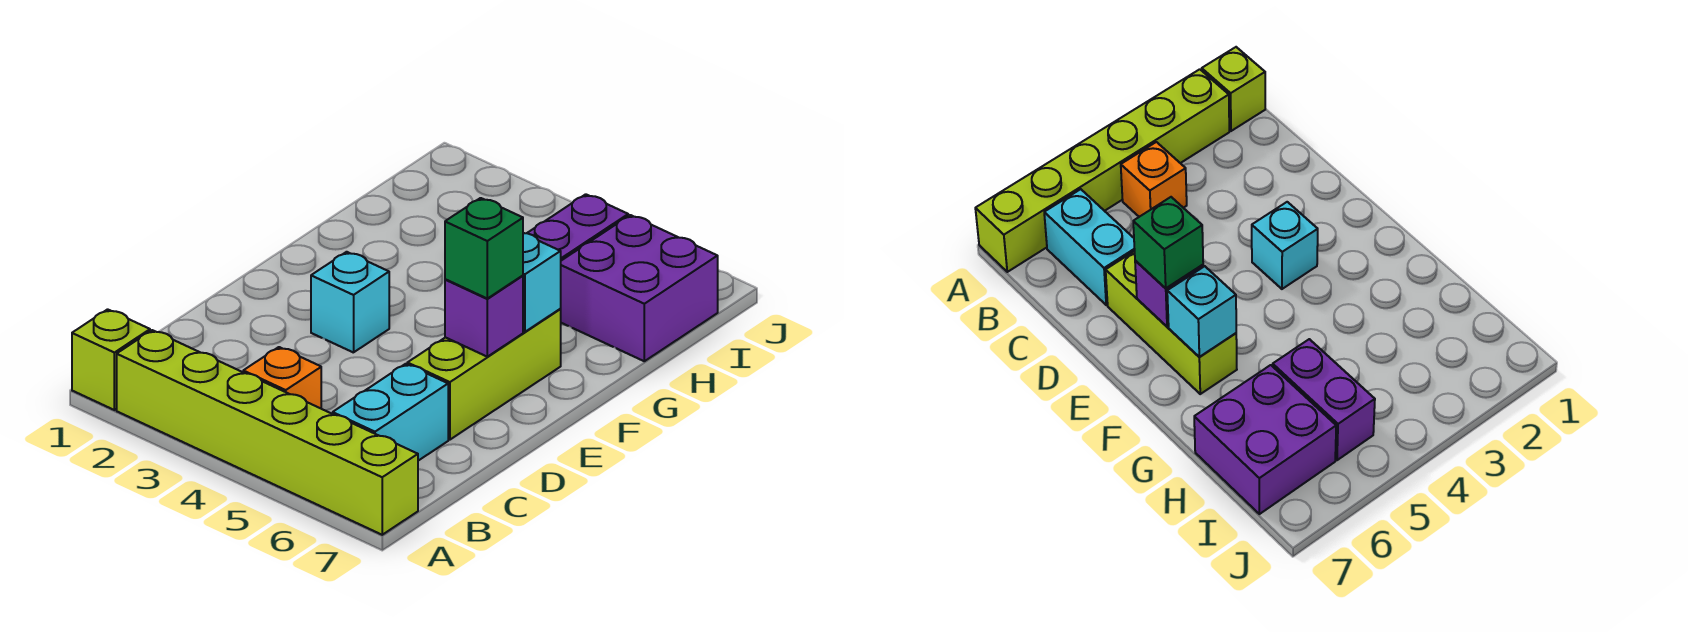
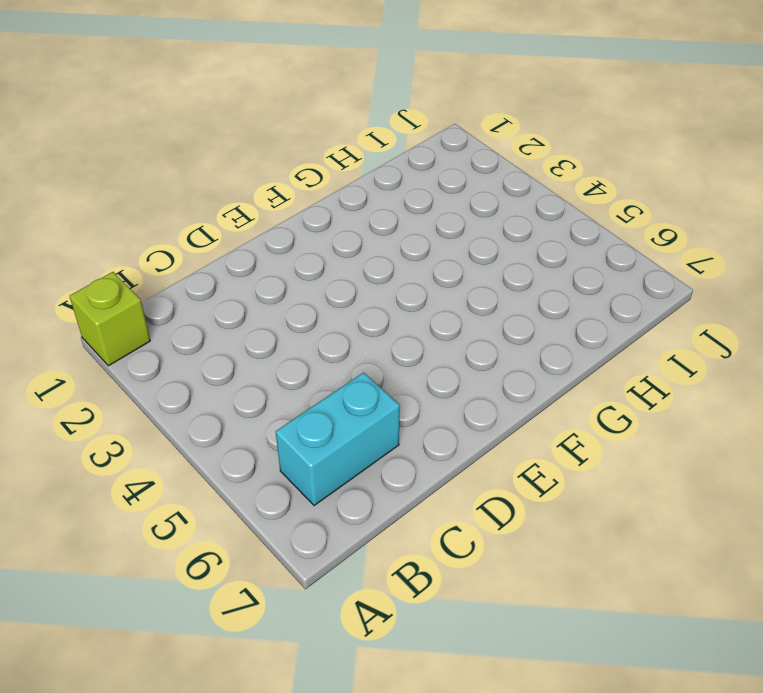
none -> lime 1x6 brick [117,330,418,535]
none -> orange 1x1 brick [243,347,321,408]

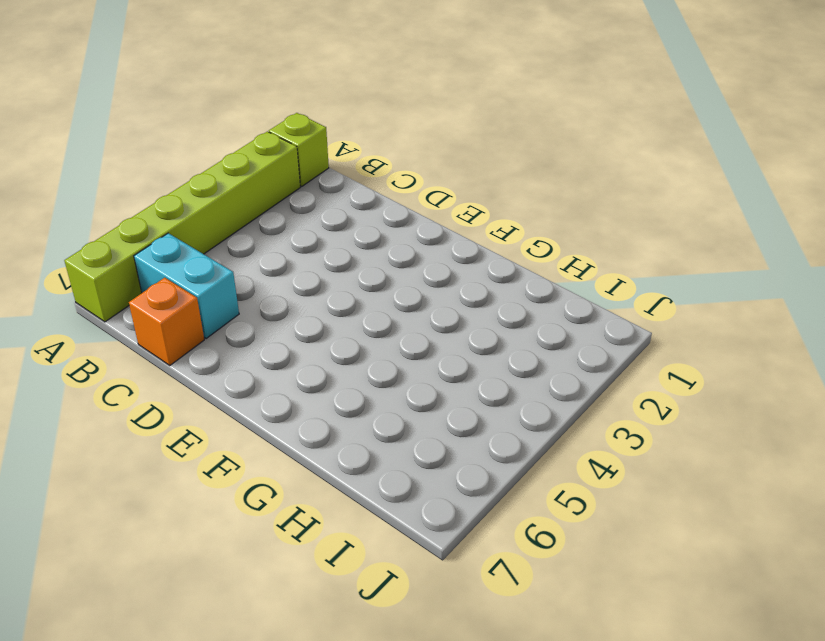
orange 1x1 brick [129,278,204,365] -> orange 1x1 brick moved to [243,347,321,408]
none -> lime 1x3 brick [407,309,561,440]
none -> cyan 1x1 brick [311,252,389,353]

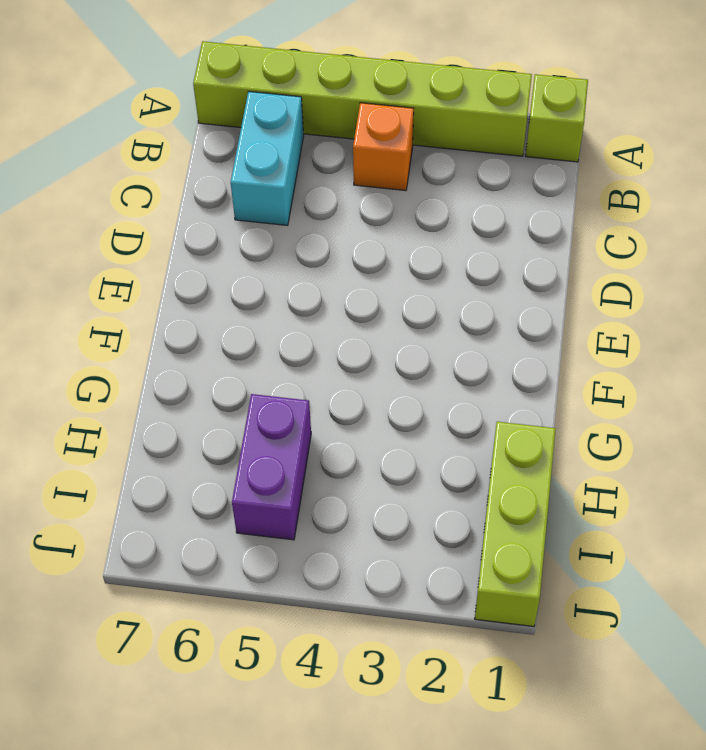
lime 1x3 brick [475,422,556,626] -> lime 1x3 brick moved to [407,309,561,440]
none -> cyan 1x1 brick [311,252,389,353]
none -> purple 2x2 brick [560,215,718,361]

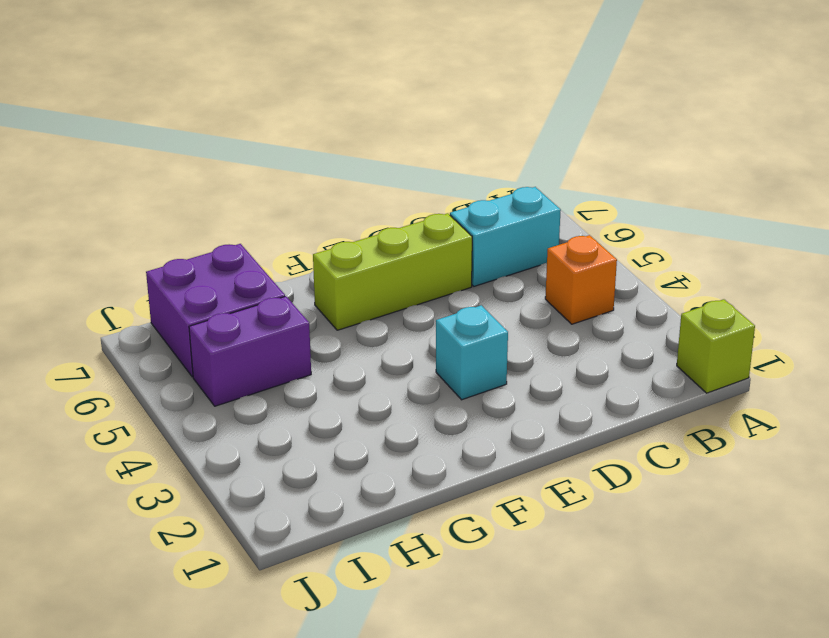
none -> lime 1x6 brick [117,330,418,535]
none -> purple 1x1 brick [445,276,523,357]

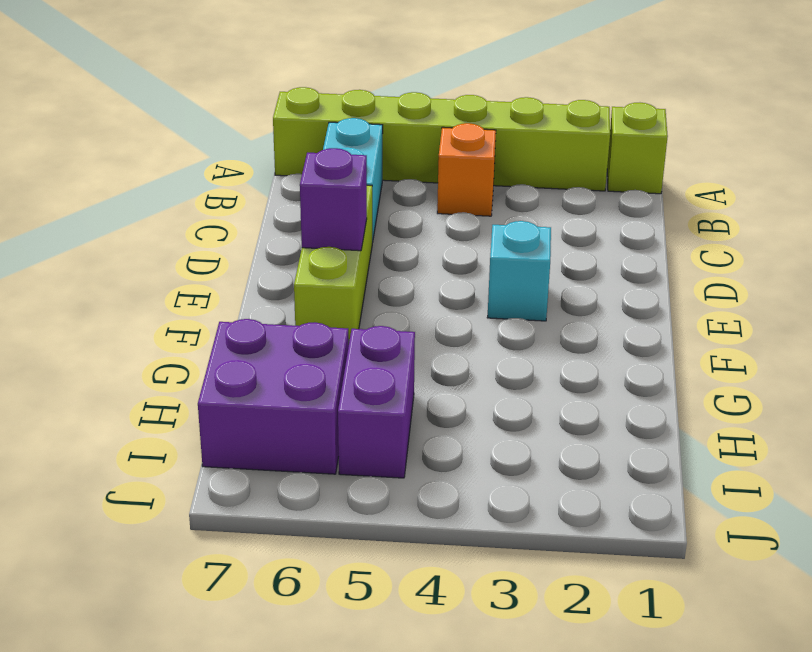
none -> cyan 1x1 brick [523,233,561,332]
none -> green 1x1 brick [445,198,523,298]

